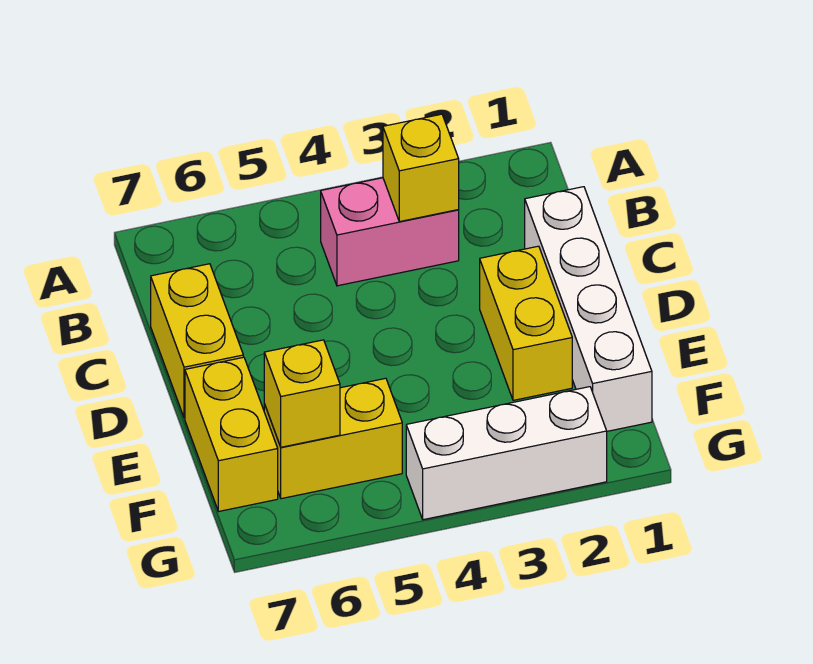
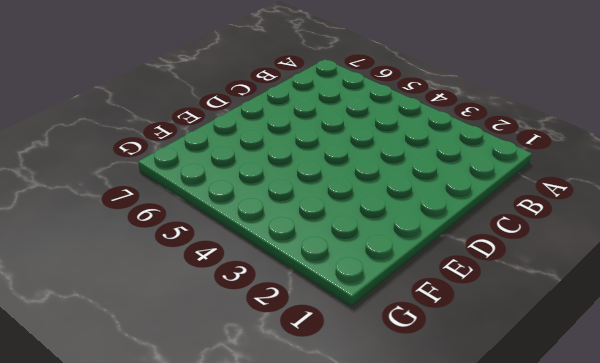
none -> pink 1x2 brick [321,178,459,286]
none -> white 1x4 brick [525,187,652,431]

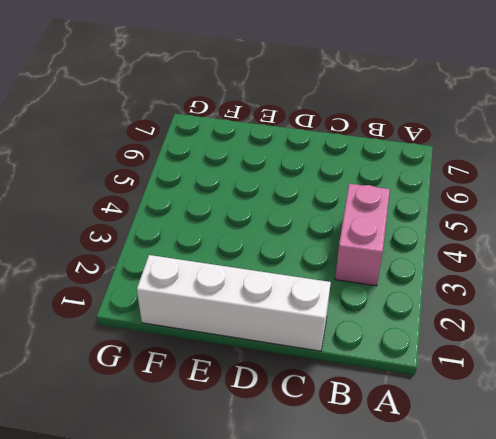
none -> yellow 1x2 brick [151,264,243,418]
none -> yellow 1x2 brick [480,246,572,400]

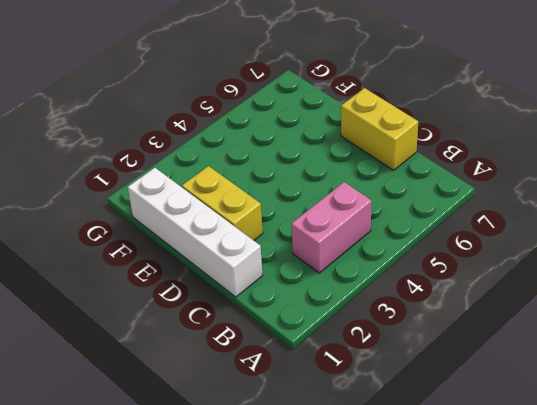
none -> yellow 1x2 brick [185,357,278,511]
none -> yellow 1x2 brick [264,378,402,499]

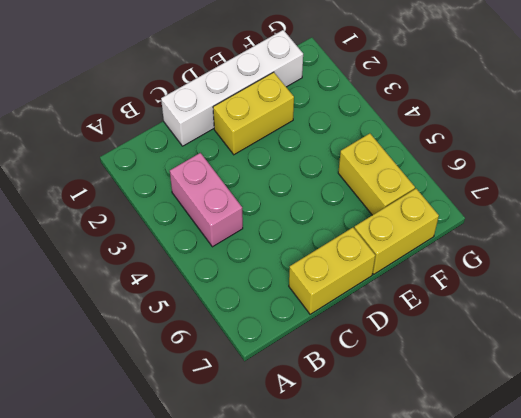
none -> white 1x3 brick [406,387,607,520]
none -> yellow 1x1 brick [383,114,459,222]

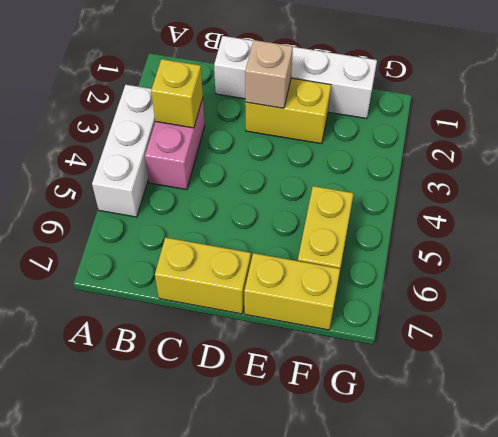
white 1x3 brick [92,85,155,217] -> white 1x3 brick moved to [406,387,607,520]
tan 1x1 brick [245,40,293,108] -> none
none -> yellow 1x1 brick [264,340,340,447]

